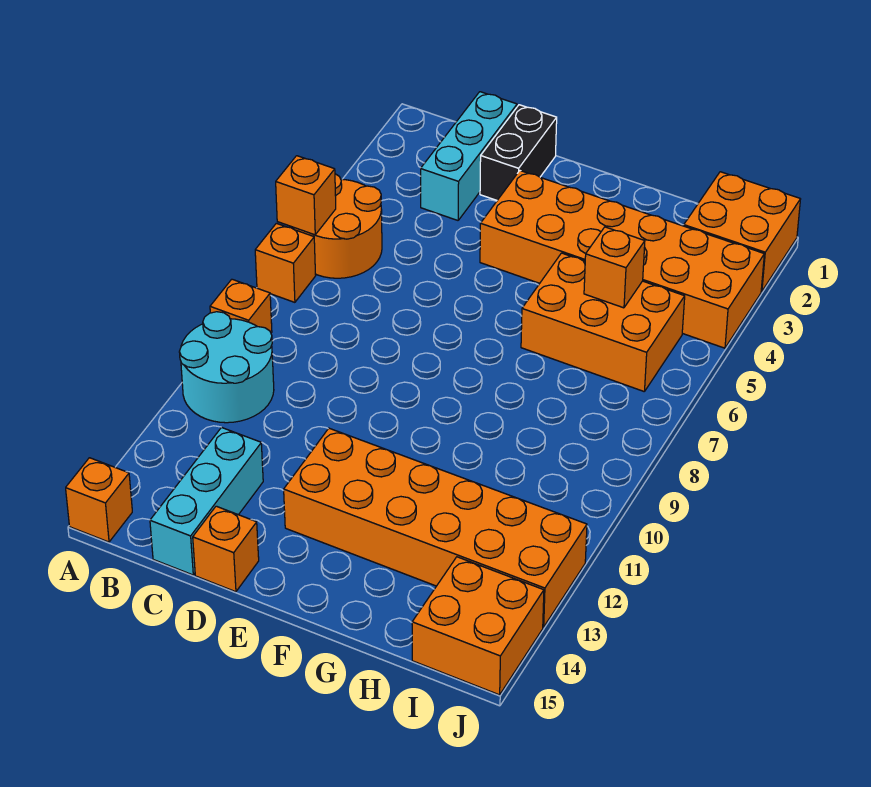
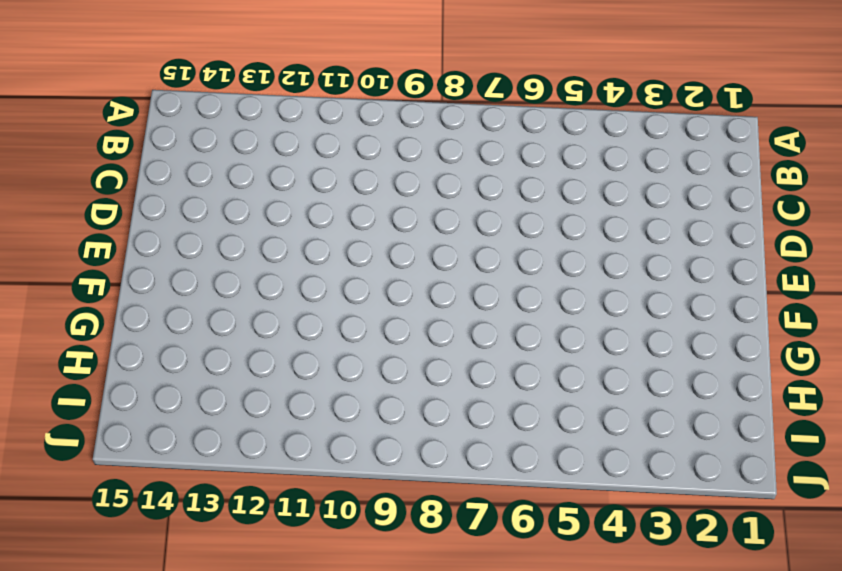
none -> orange 2x2 round brick [294,174,382,278]
none -> orange 1x1 brick [255,223,316,302]
none -> orange 1x1 brick [210,279,272,333]

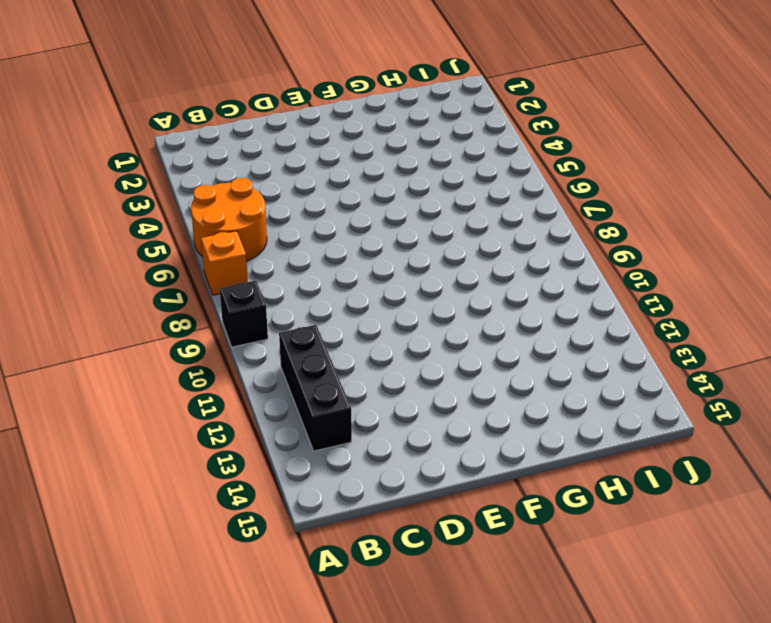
black 1x1 brick [220,281,268,347] -> orange 1x1 brick [210,279,272,333]
black 1x3 brick [279,325,352,451] -> cyan 2x2 round brick [179,312,274,423]
none -> orange 1x1 brick [66,458,132,542]
none -> cyan 1x3 brick [421,92,517,220]
none -> cyan 1x3 brick [150,427,263,575]

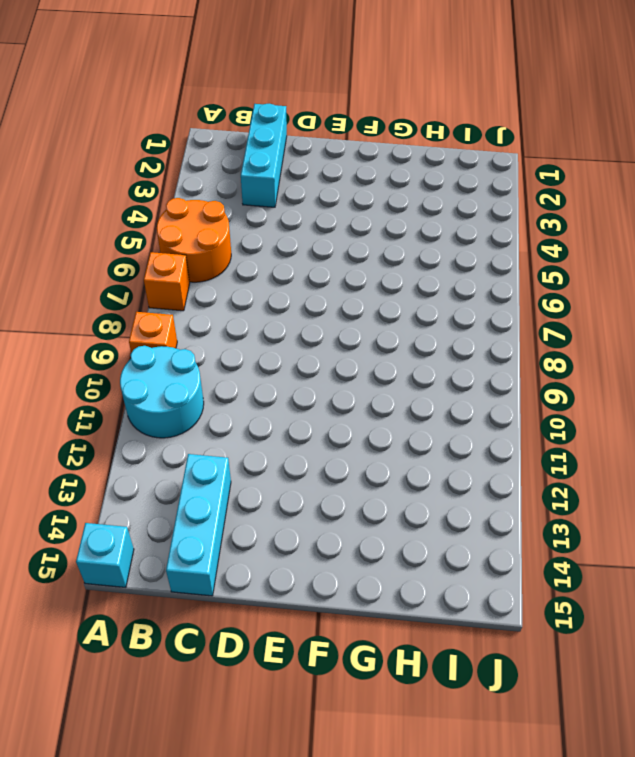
cyan 1x1 brick [76,523,134,587] -> orange 1x1 brick [66,458,132,542]
none -> black 1x2 brick [480,105,557,200]
none -> orange 1x1 brick [193,506,259,592]
none -> orange 2x6 brick [480,171,764,348]

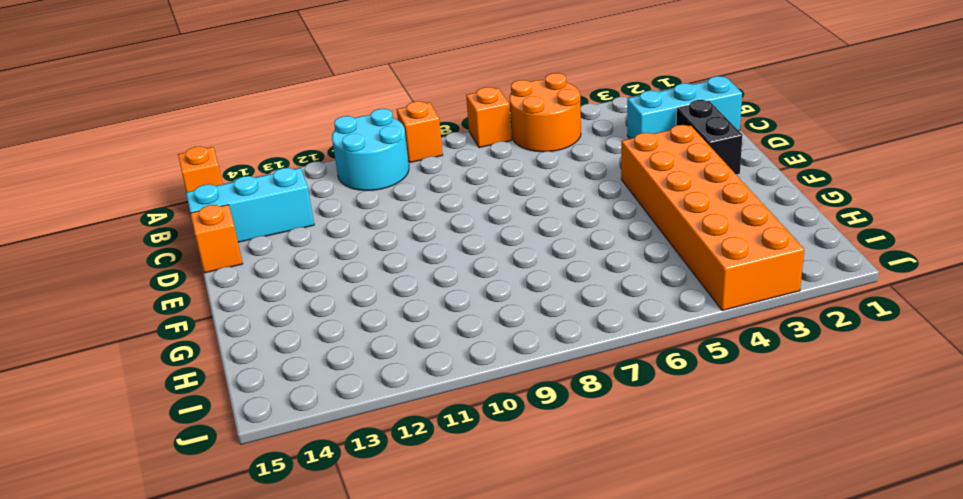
black 1x2 brick [676,100,742,175] -> black 1x2 brick turned to [480,105,557,200]
none -> orange 2x6 brick [284,428,587,627]
none -> orange 2x3 brick [521,253,685,392]
none -> orange 2x2 brick [684,172,801,291]

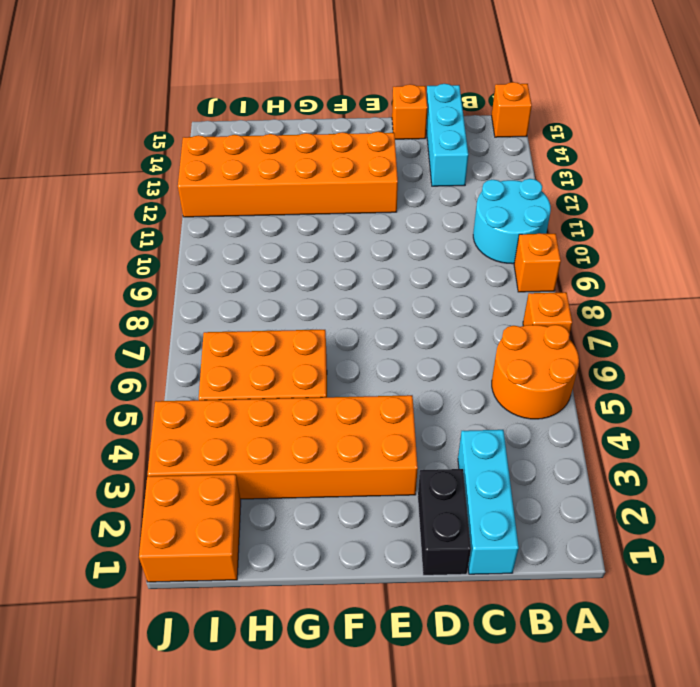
none -> orange 2x2 brick [412,557,544,695]
none -> orange 1x1 brick [276,156,336,235]
none -> orange 1x1 brick [584,227,645,308]

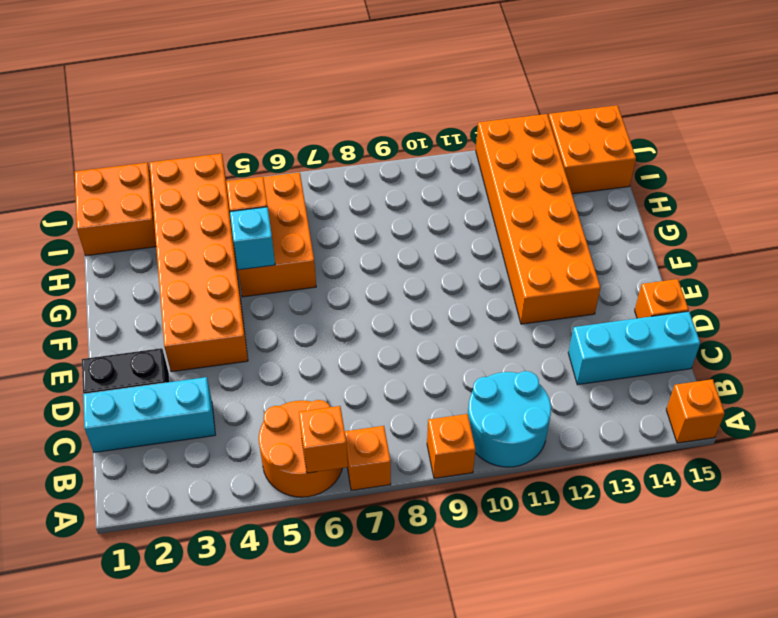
cyan 1x1 brick [230,207,275,270] -> none

